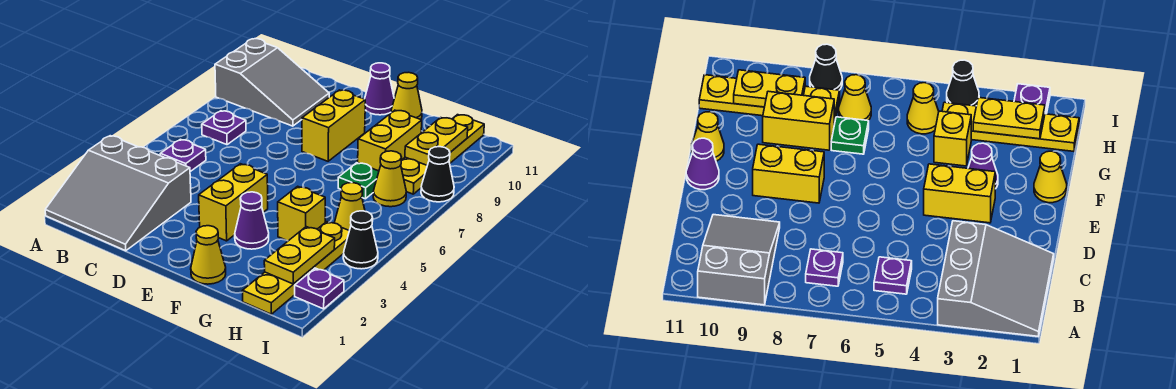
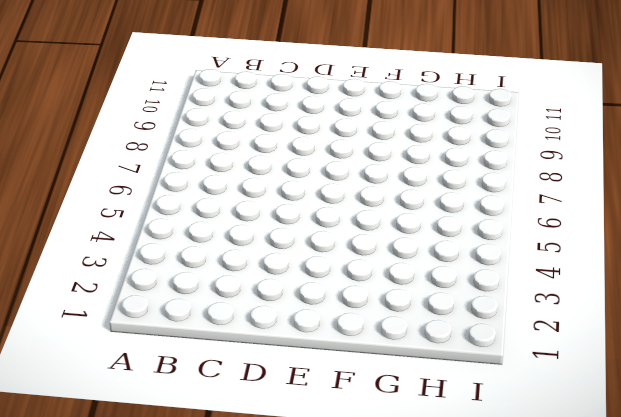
none -> grey 3x3 slope [45,136,191,251]
none -> grey 2x3 slope [215,39,329,126]
none -> purple 1x1 plate [160,139,206,172]

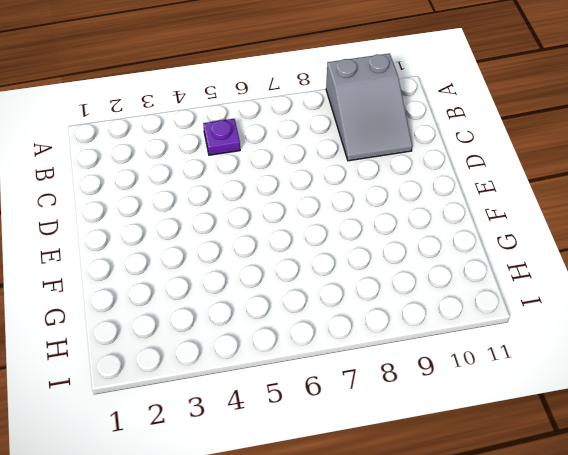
none -> grey 3x3 slope [45,136,191,251]
none -> purple 1x1 plate [202,111,246,145]
none -> yellow 1x2 brick [199,164,268,241]

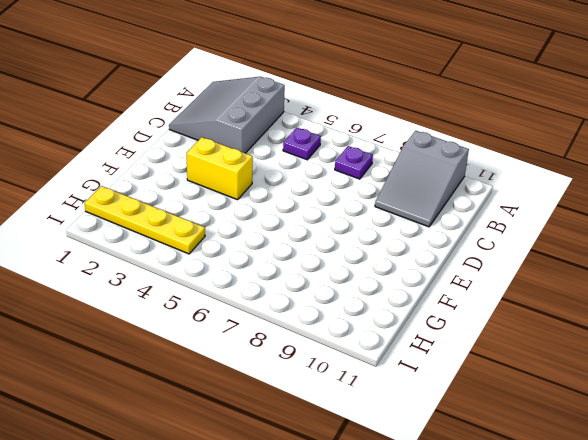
none -> yellow 1x2 brick [302,90,365,161]
none -> purple 1x1 cone [365,63,394,115]
none -> yellow 1x1 cone [191,226,226,284]

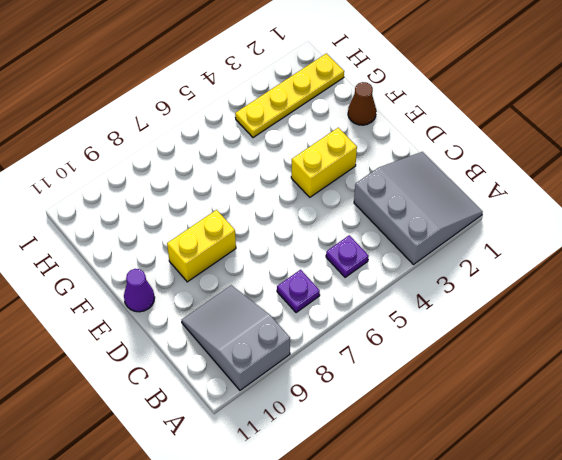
brown 1x1 cone [348,82,376,125] -> yellow 1x1 cone [191,226,226,284]
none -> purple 1x1 cone [235,192,269,249]
none -> yellow 1x1 cone [391,72,422,119]
none -> yellow 1x1 brick [278,186,325,241]

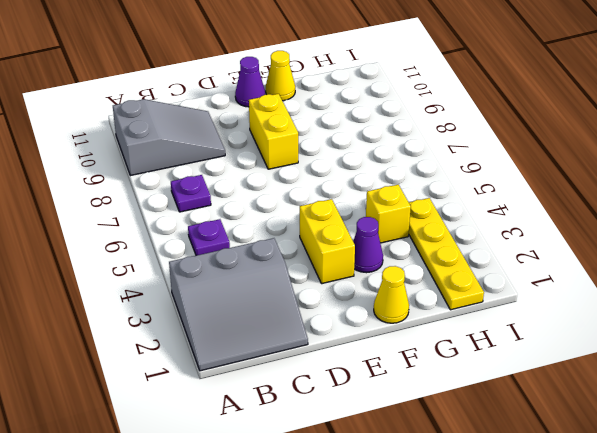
none -> green 1x1 plate [338,163,379,199]
none -> yellow 1x2 brick [358,110,422,171]
none -> yellow 1x1 cone [335,183,365,231]

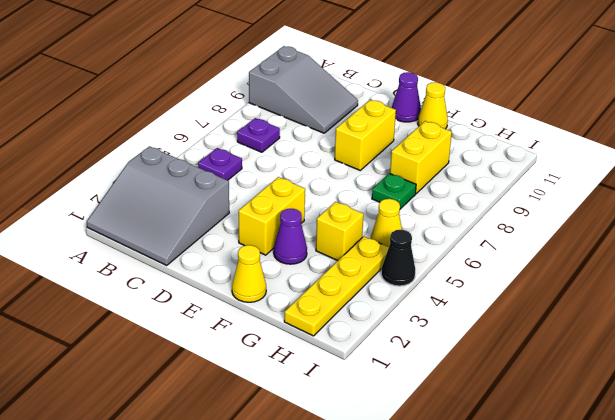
none -> yellow 1x1 cone [373,151,406,207]
none -> yellow 1x4 plate [401,115,484,194]
none -> purple 1x1 plate [295,268,344,309]

